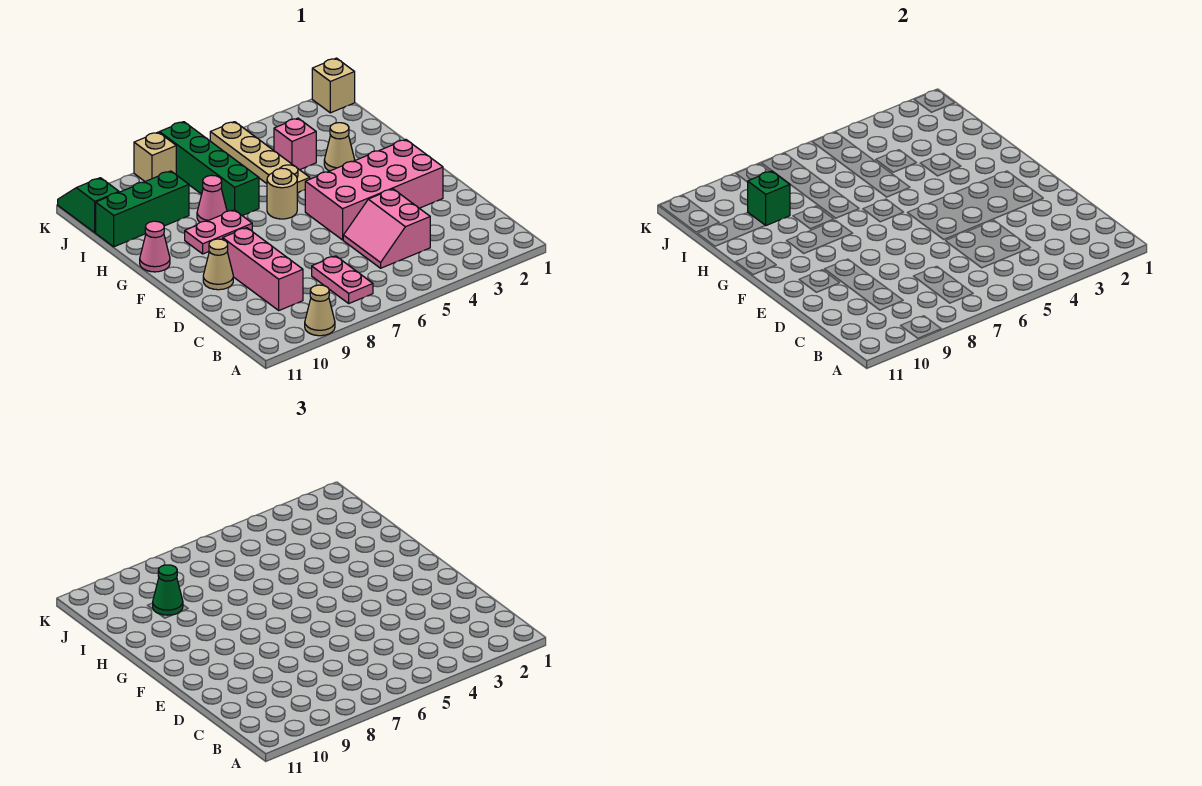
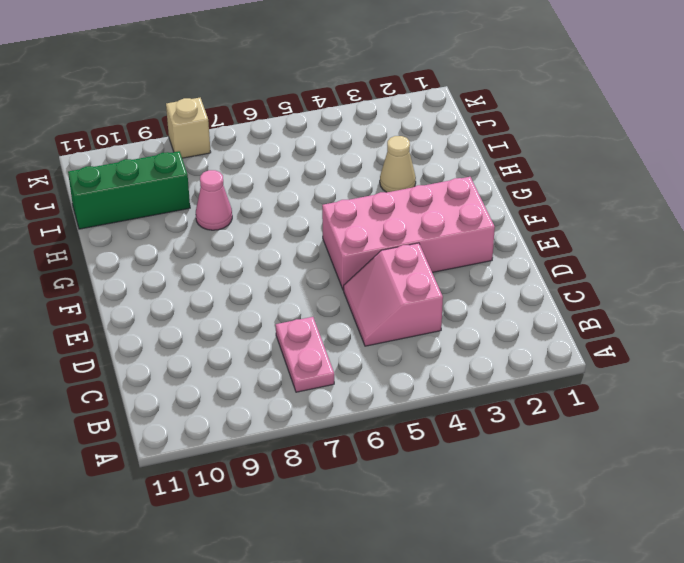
none -> tan 1x1 cone [305,285,335,336]
none -> pink 1x3 brick [223,228,303,310]
none -> tan 1x1 cone [203,239,233,290]

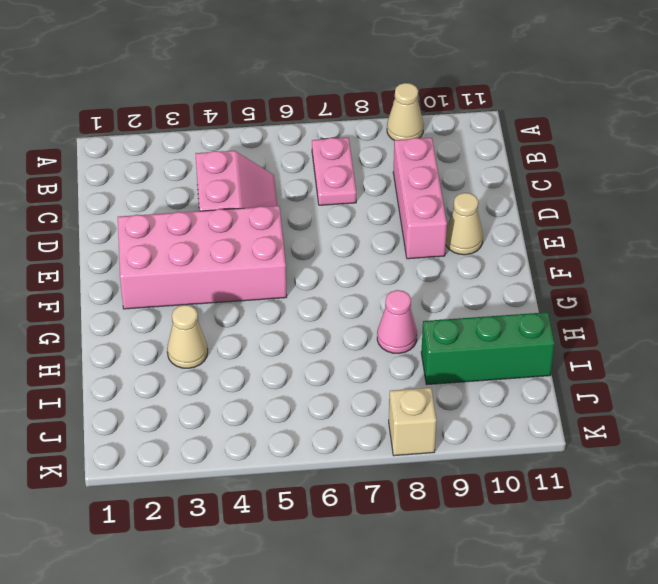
none -> tan 1x1 round brick [267,168,297,219]
none -> pink 1x2 plate [185,210,252,254]
none -> pink 1x1 cone [140,221,170,272]

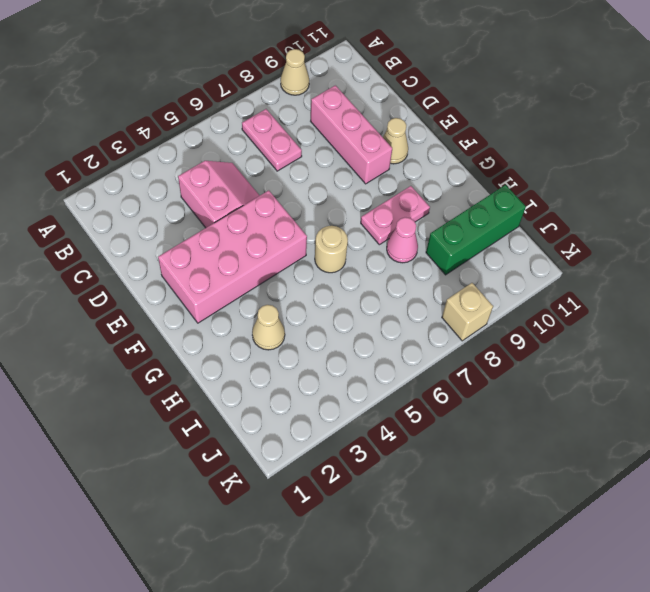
none -> pink 1x1 cone [140,221,170,272]
none -> tan 1x4 plate [210,122,310,193]
none -> green 1x4 brick [159,122,259,216]

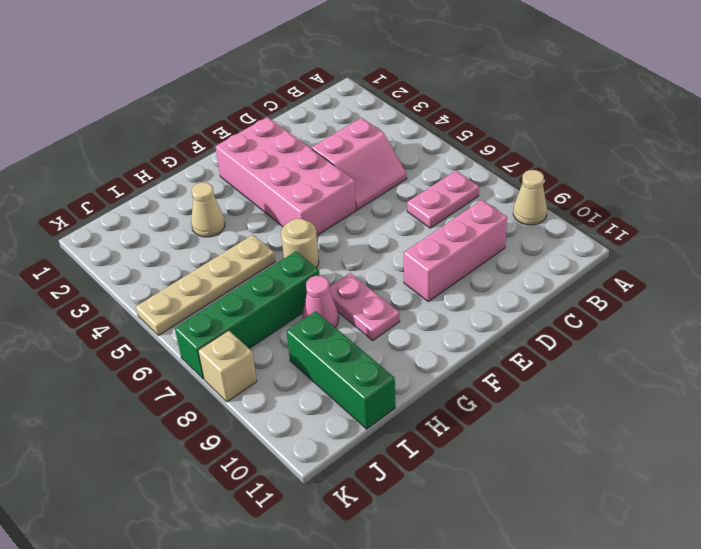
none -> tan 1x1 cone [203,239,233,290]
none -> pink 1x1 cone [140,221,170,272]
none -> pink 1x1 brick [274,118,316,170]

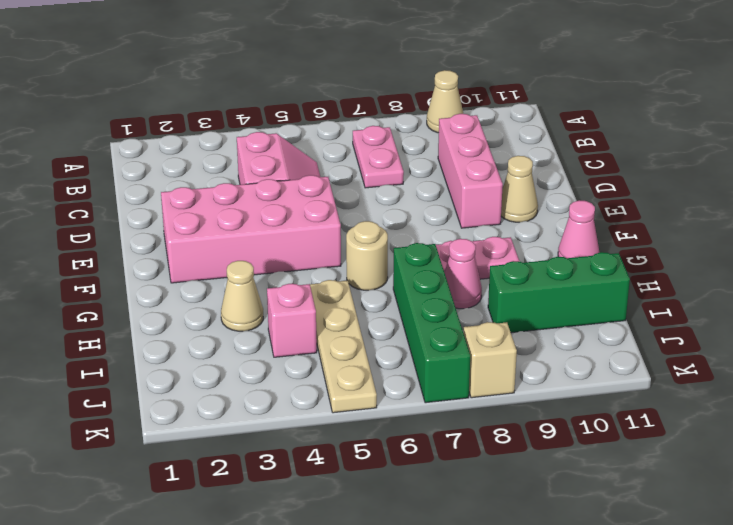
none -> green 1x2 slope [58,178,119,233]
none -> tan 1x1 brick [312,58,355,113]
none -> green 1x1 brick [748,171,790,226]

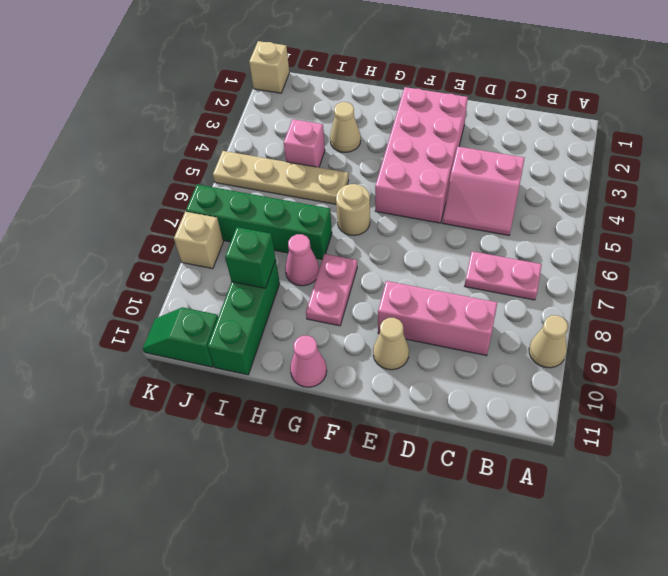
none -> green 1x1 cone [153,565,183,615]

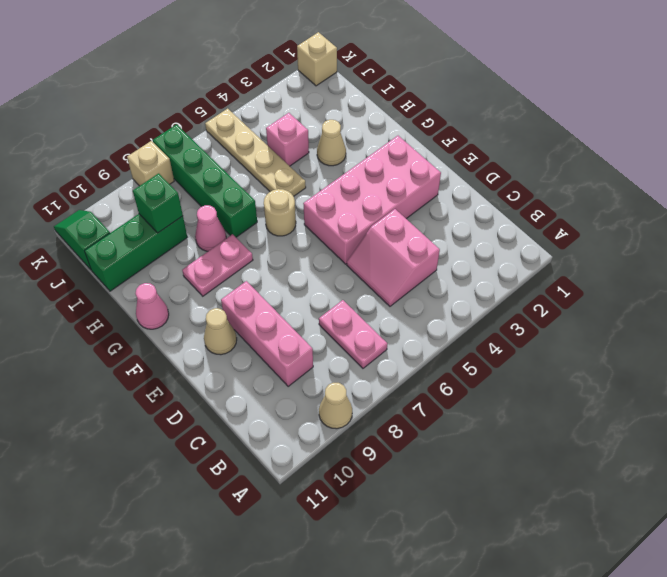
none -> green 1x1 cone [153,565,183,615]

